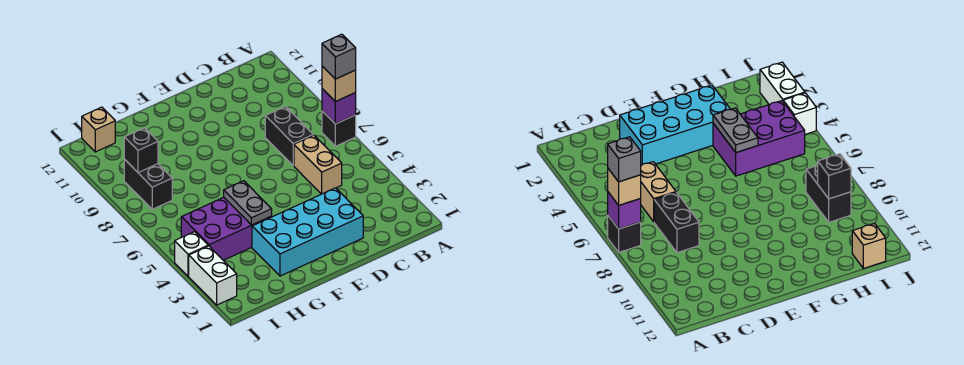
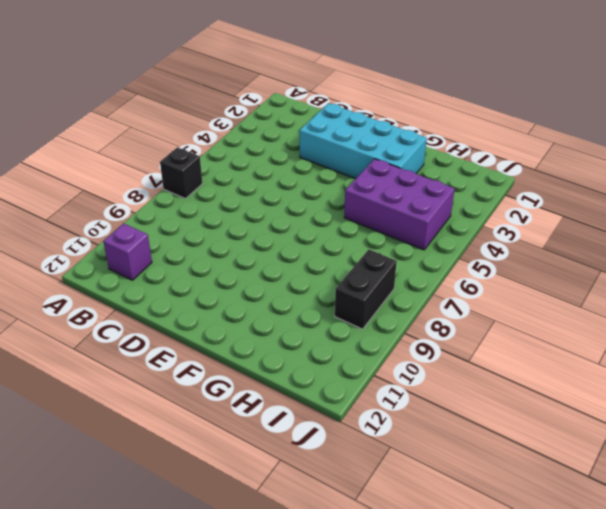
purple 1x1 brick [103,224,152,280] -> purple 1x1 brick moved to [322,89,356,124]
none -> tan 1x2 brick [294,135,342,194]
none -> black 1x2 brick [265,107,313,165]
none -> tan 1x1 brick [82,107,115,152]

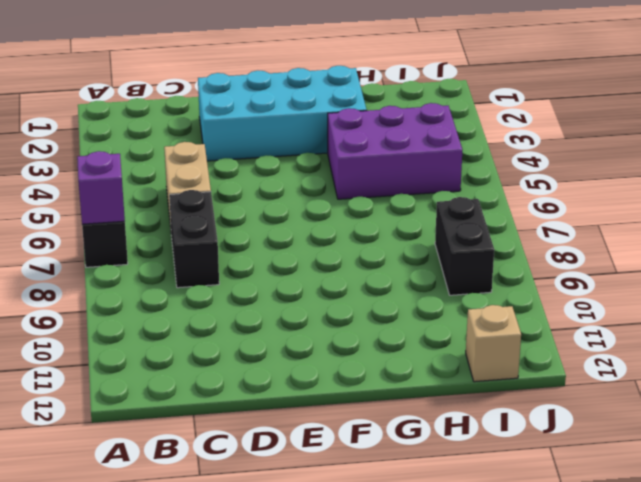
none -> white 1x2 brick [189,246,237,305]
none -> white 1x1 brick [175,232,208,276]
none -> grey 1x2 plate [224,181,272,225]

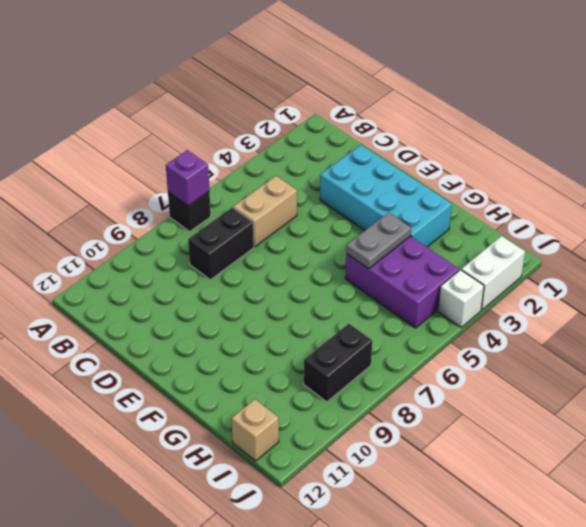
none -> black 1x1 brick [124,128,158,173]
none -> tan 1x1 brick [322,66,356,102]
none -> grey 1x1 brick [322,34,356,79]

